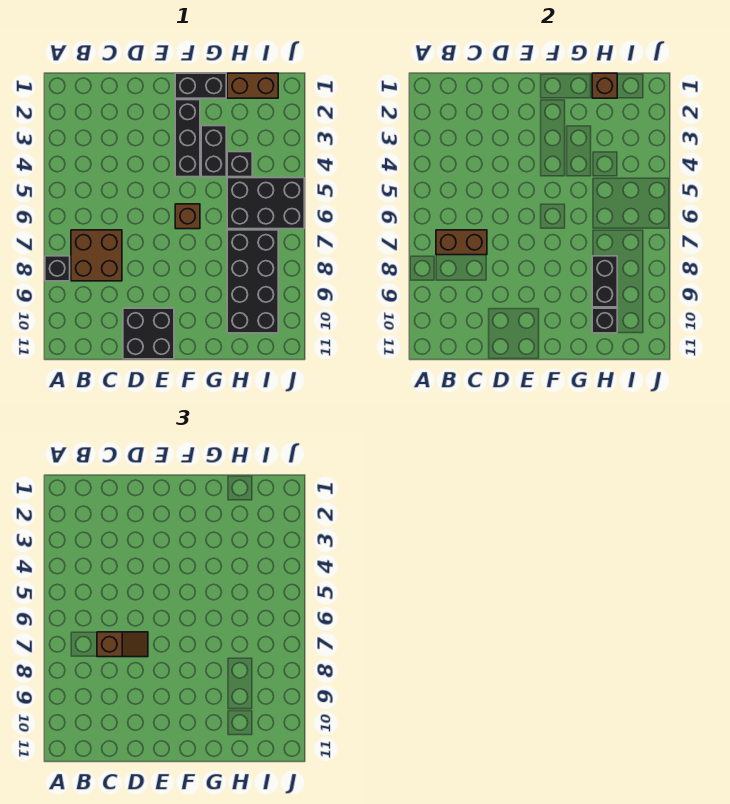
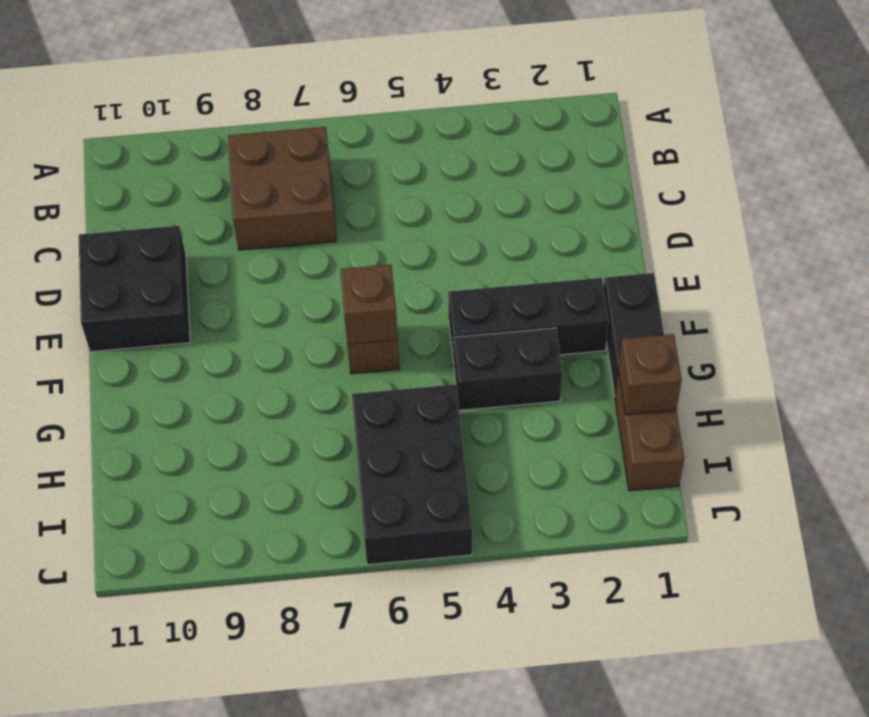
brown 1x1 brick [340,264,398,344] -> none
none -> black 1x1 brick [45,256,70,281]
none -> black 1x1 brick [227,152,252,177]
none -> black 2x4 brick [227,230,278,333]

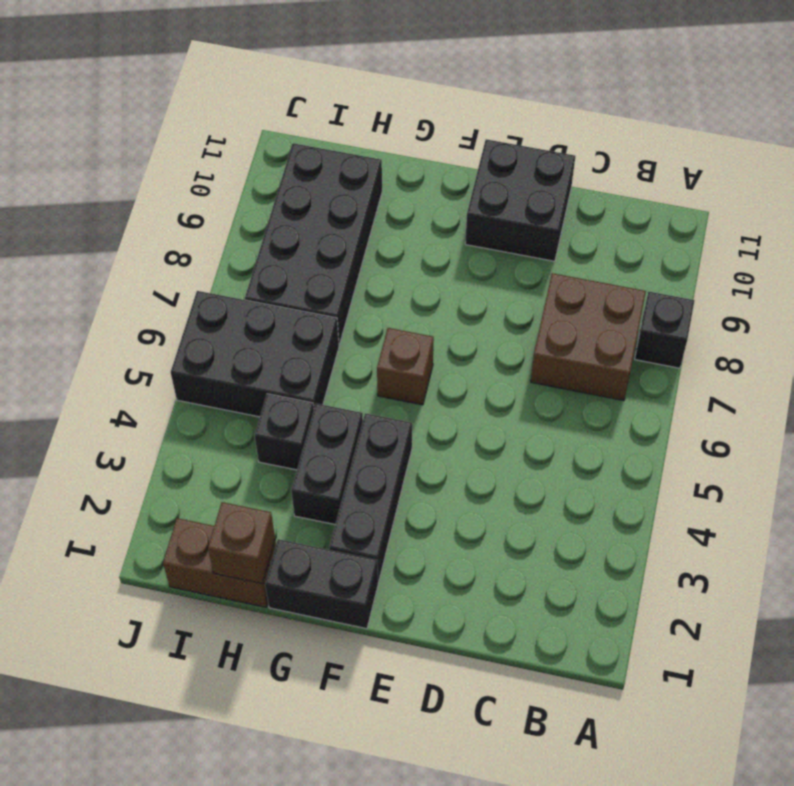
none -> brown 1x2 brick [436,230,487,255]
none -> black 1x2 brick [592,256,617,307]
none -> black 1x1 brick [592,308,617,333]

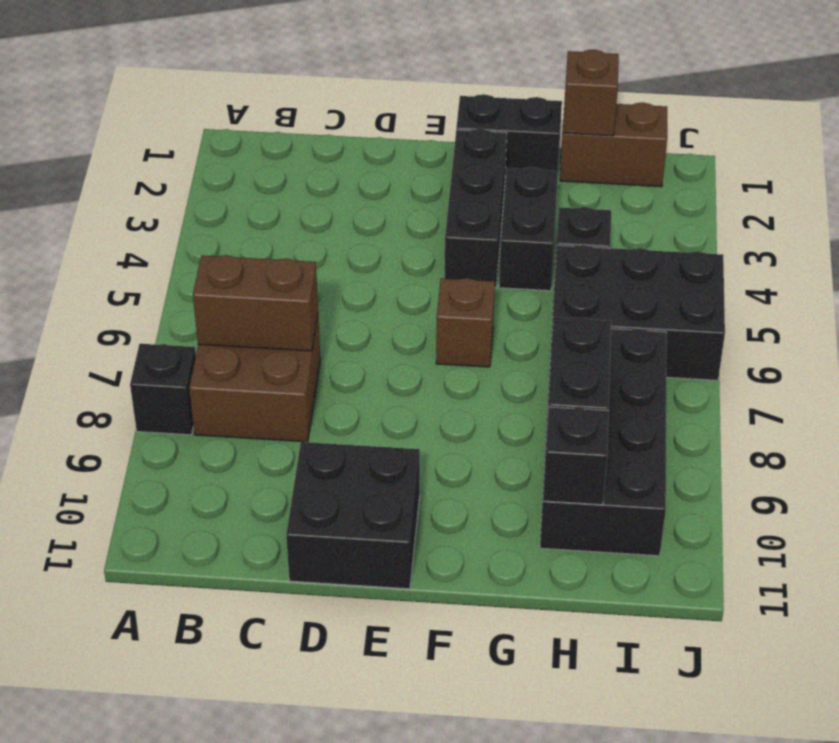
none -> brown 1x2 slope [97,632,148,657]

